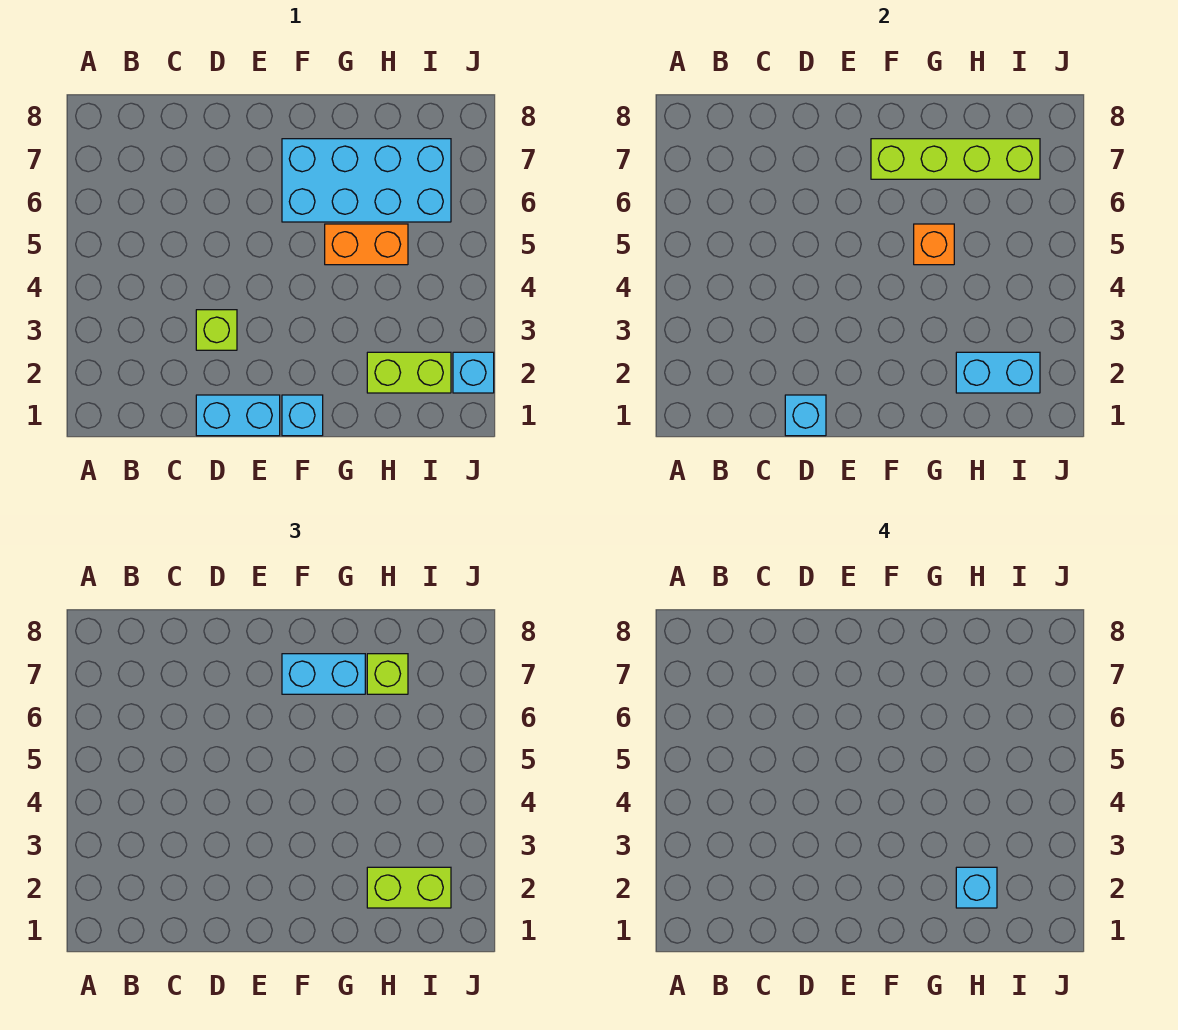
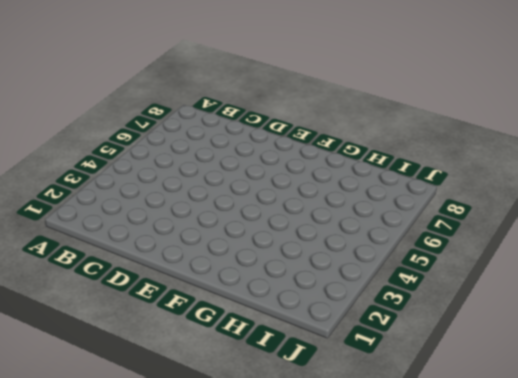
none -> cyan 1x2 brick [196,395,280,436]
none -> lime 1x1 brick [196,310,237,350]
none -> cyan 1x1 brick [282,395,323,436]

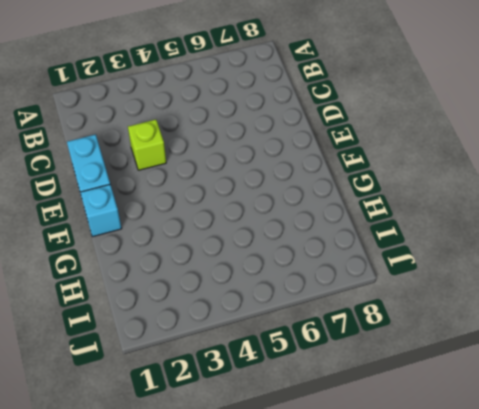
none -> cyan 2x4 brick [282,139,451,222]
none -> orange 1x2 brick [325,224,408,265]
none -> lime 1x2 brick [367,352,451,393]

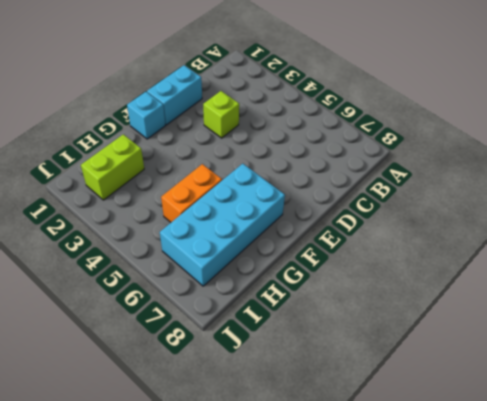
none -> cyan 1x1 brick [453,352,494,393]
none -> cyan 1x1 brick [785,395,826,436]
none -> lime 1x4 brick [871,139,1040,179]

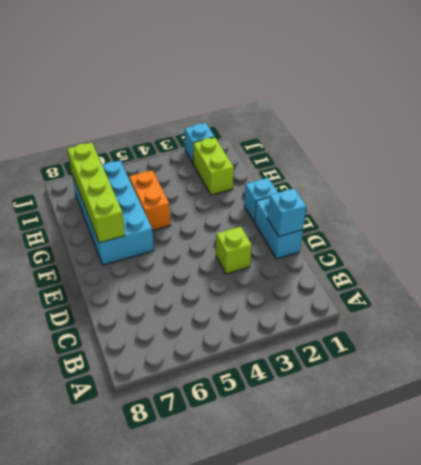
none -> orange 1x1 brick [914,224,954,265]
none -> cyan 1x2 brick [956,352,1040,393]
none -> cyan 1x2 brick [282,654,365,694]

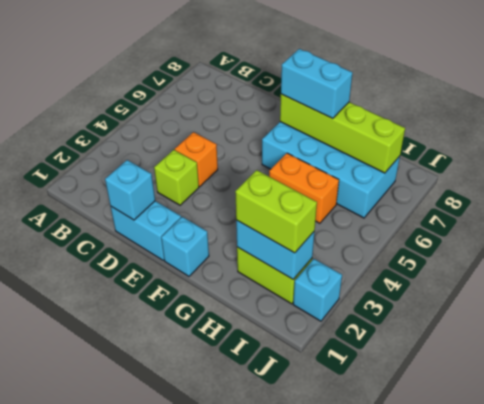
orange 1x1 brick [175,132,218,186] -> orange 1x1 brick moved to [914,224,954,265]
none -> lime 1x1 brick [367,654,408,694]
none -> cyan 1x1 brick [956,867,997,908]

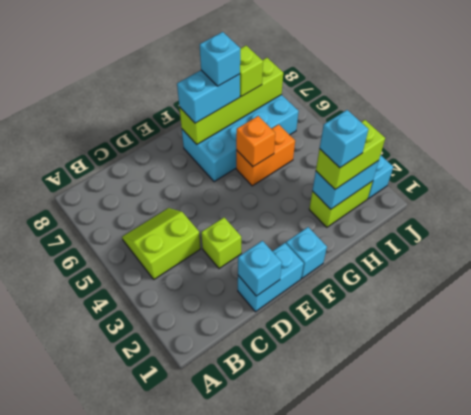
lime 2x2 slope [122,208,201,279] -> none
cyan 1x1 brick [200,32,240,86] -> none

